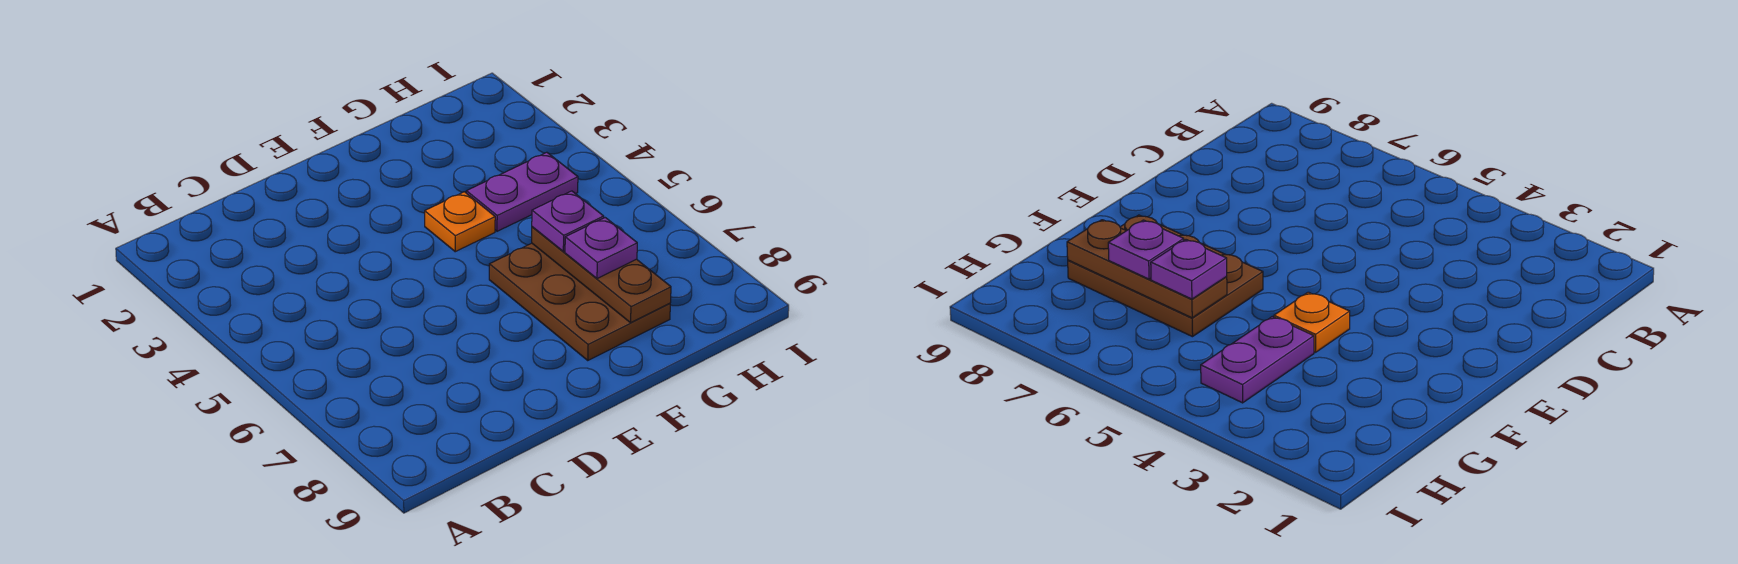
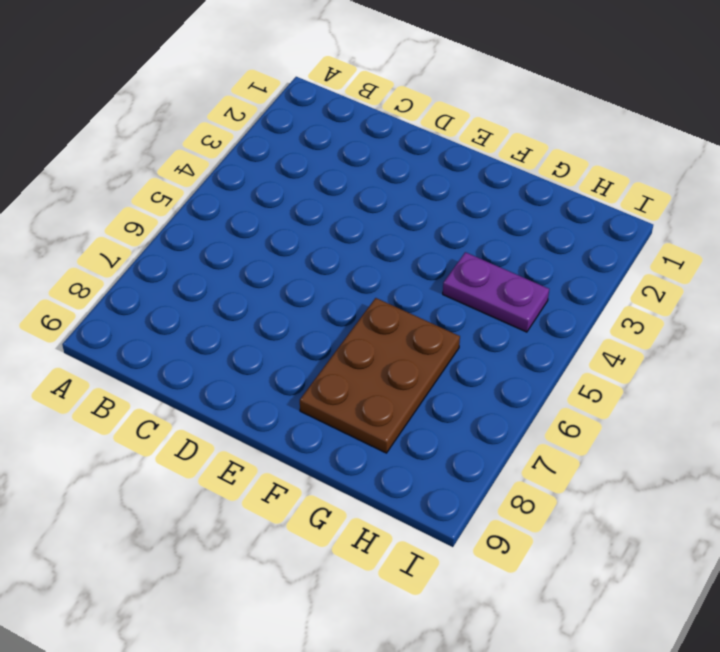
none -> orange 1x1 plate [425,192,495,252]
none -> brown 1x3 plate [532,227,671,323]

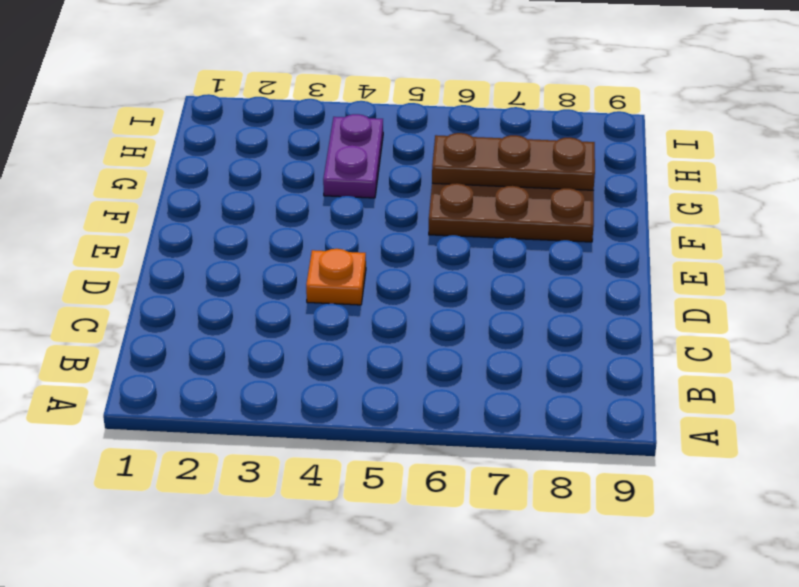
orange 1x1 plate [306,249,366,305] -> orange 1x1 plate moved to [425,192,495,252]
none -> purple 1x1 plate [532,191,604,252]
none -> purple 1x1 plate [565,218,637,279]

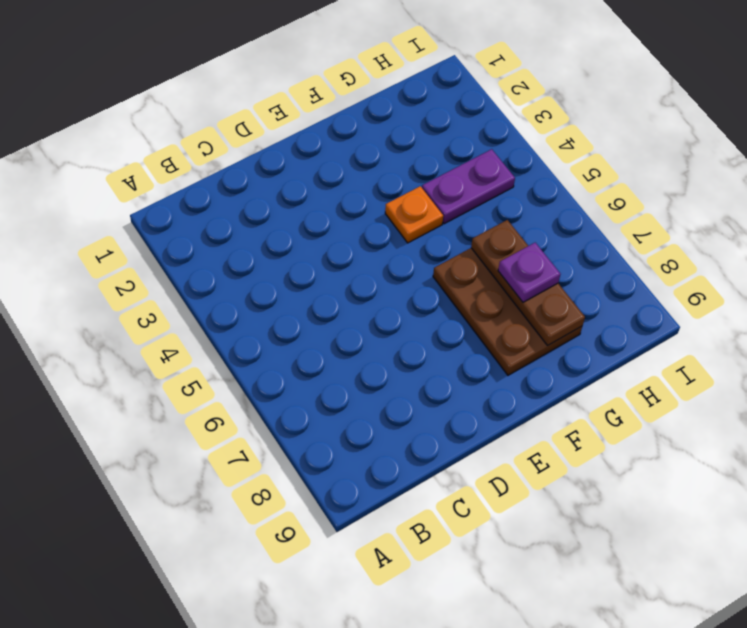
none -> purple 1x1 plate [532,191,604,252]

